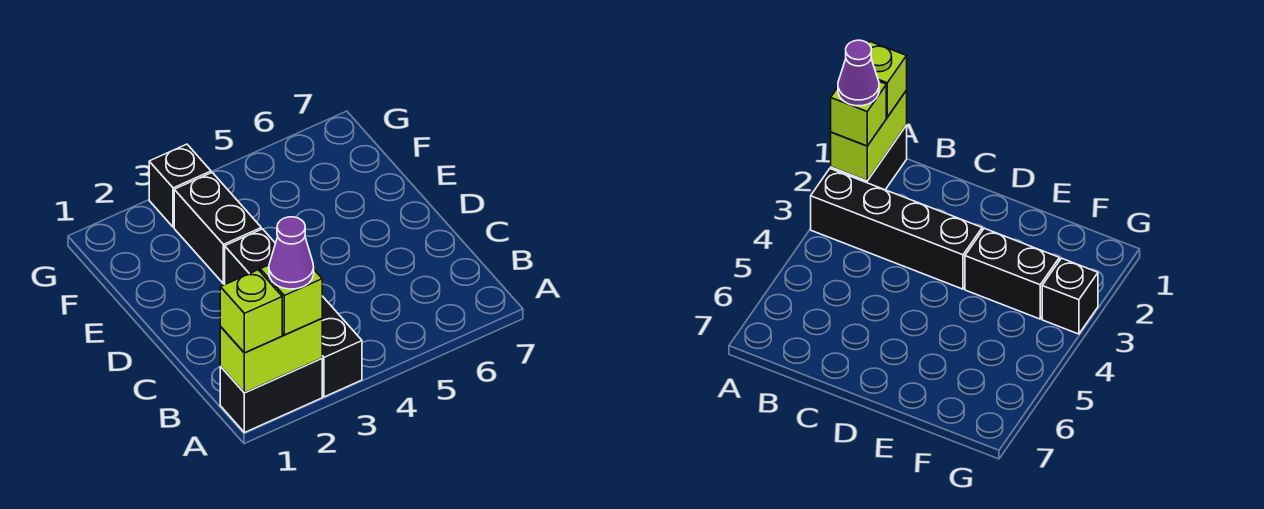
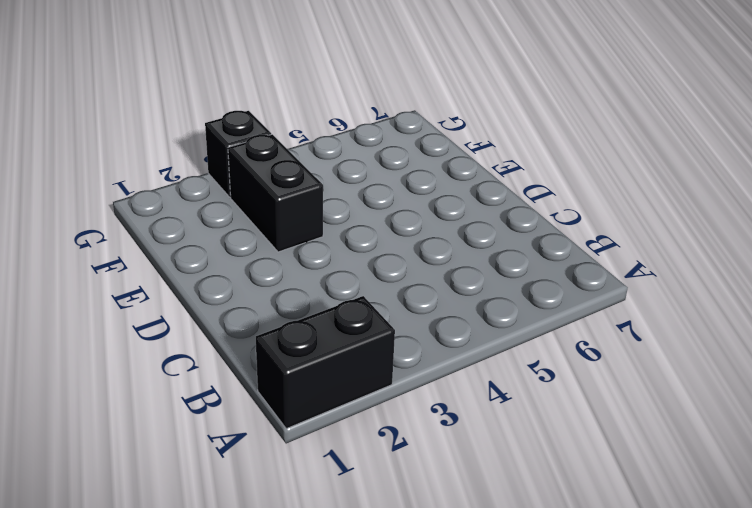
none -> black 1x4 brick [225,229,362,397]
none -> lime 1x2 brick [220,318,322,393]

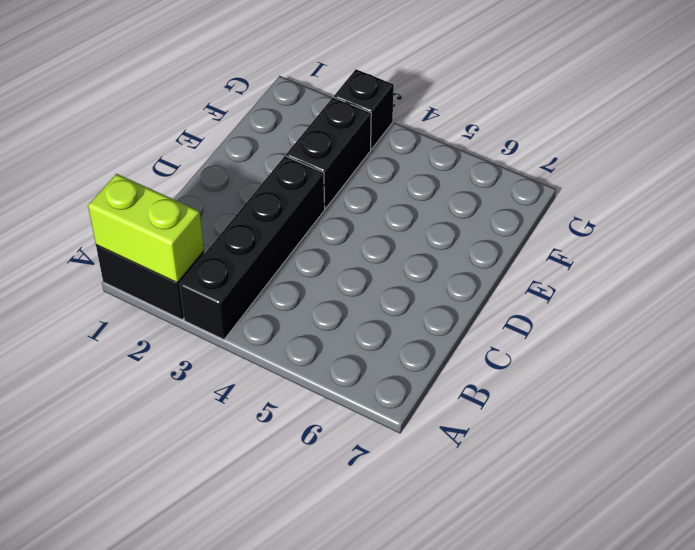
none -> lime 1x1 brick [220,270,282,353]
none -> lime 1x1 brick [260,265,322,335]

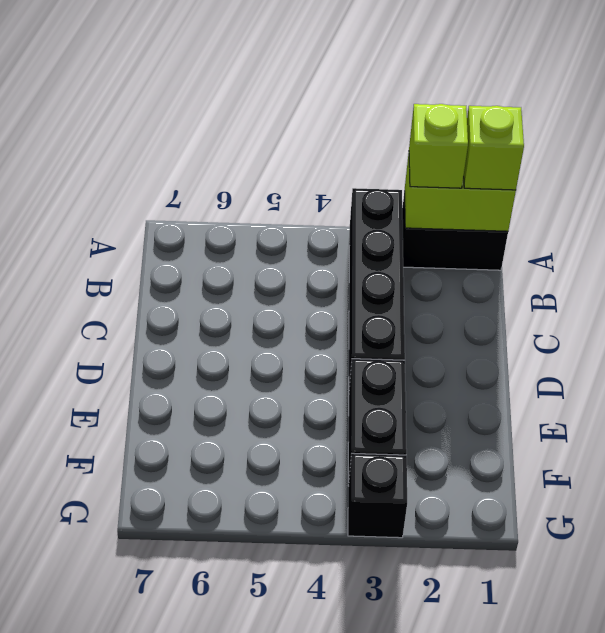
none -> purple 1x1 cone [269,217,314,289]

